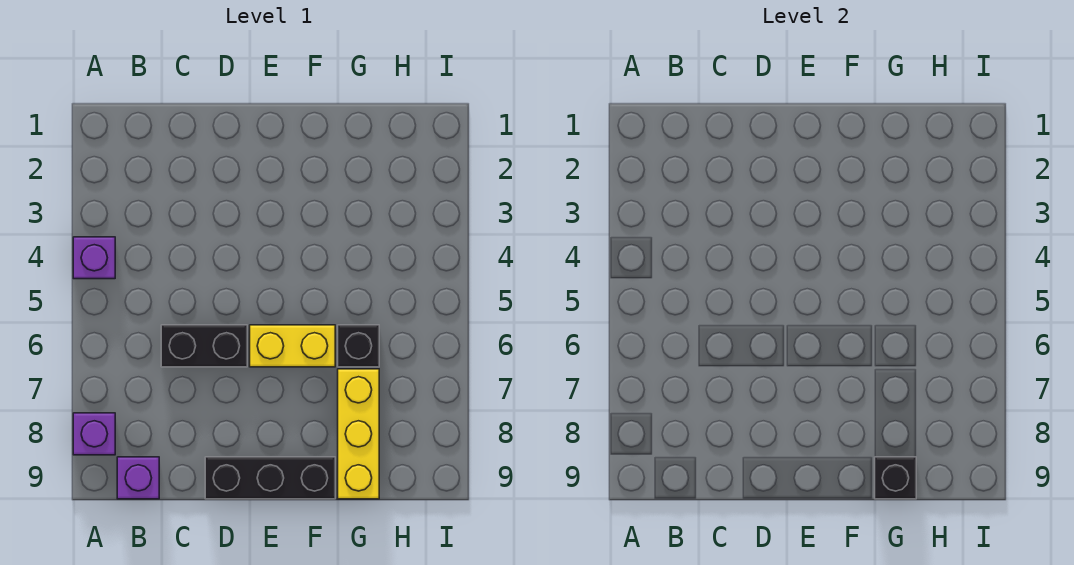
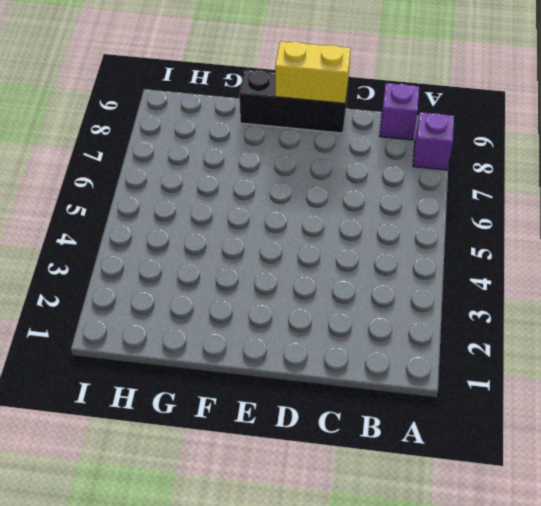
yellow 1x2 brick [275,41,351,103] -> yellow 1x2 brick moved to [250,325,335,367]
none -> purple 1x1 brick [73,237,115,279]
none -> black 1x2 brick [161,325,247,367]

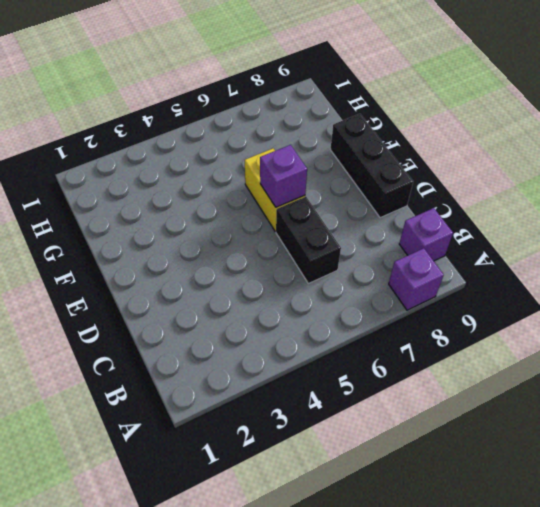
purple 1x1 brick [260,145,307,207] -> purple 1x1 brick moved to [73,237,115,279]
none -> black 1x1 brick [338,325,379,367]
none -> yellow 1x3 brick [338,369,379,499]

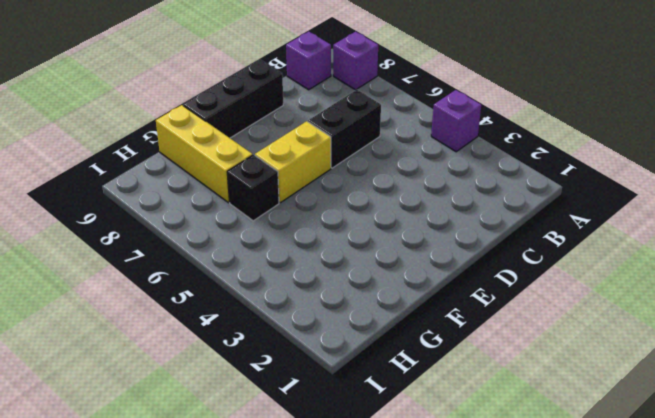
none -> black 1x1 brick [875,457,916,499]

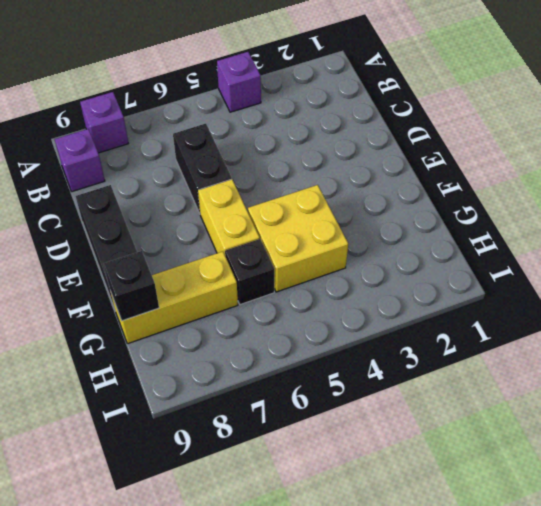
yellow 2x2 brick [248,185,348,292] -> none

